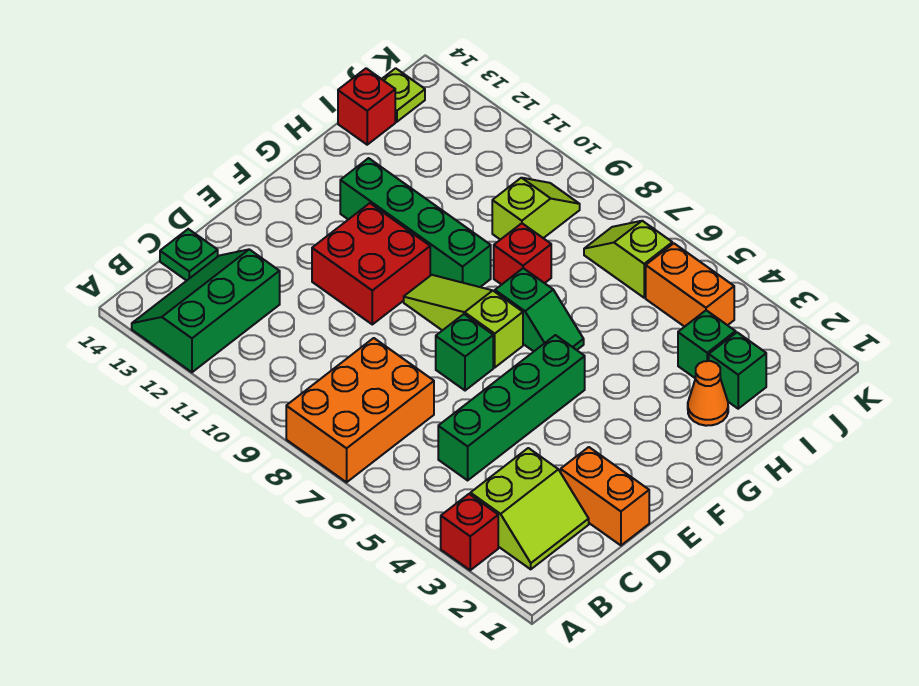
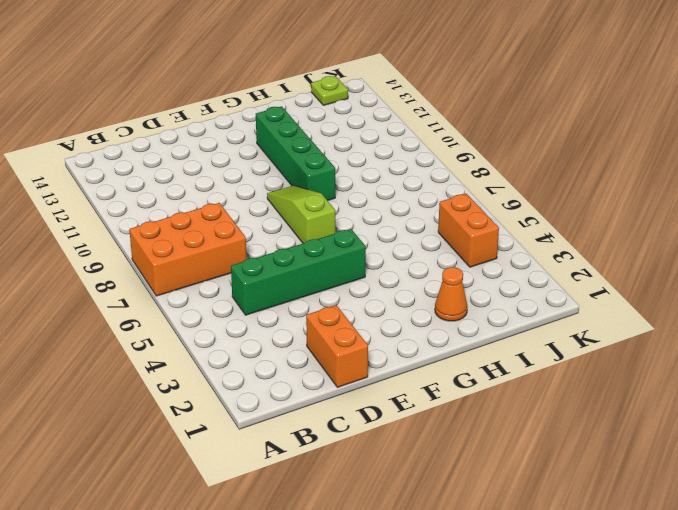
none -> red 1x1 brick [441,494,498,570]
none -> green 2x3 slope [132,249,280,372]
none -> lime 2x2 slope [470,448,589,569]

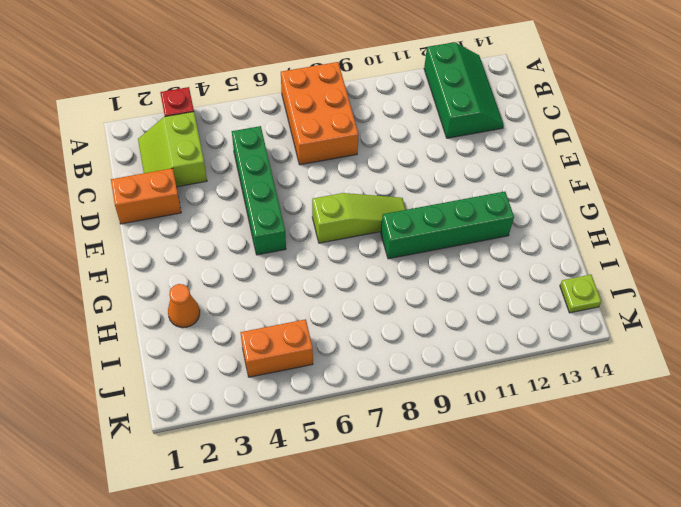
none -> green 1x1 plate [160,229,218,281]
none -> green 1x1 brick [436,314,493,391]
none -> red 2x2 brick [312,203,430,324]

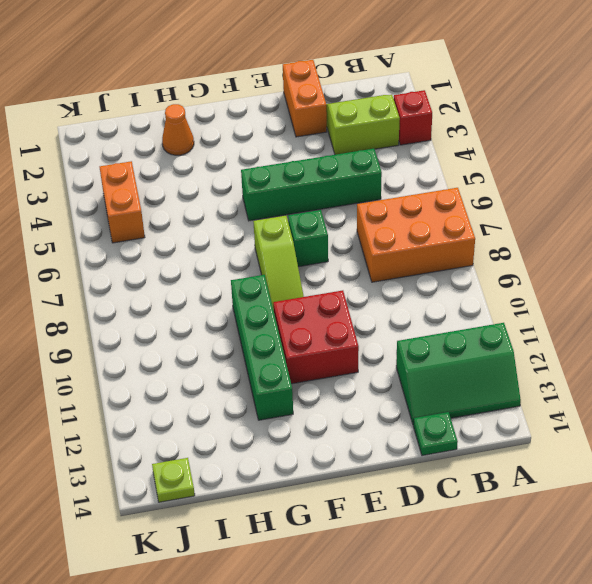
none -> green 1x2 slope [495,268,584,351]
none -> red 1x1 brick [494,223,551,285]
none -> green 1x1 brick [709,332,766,409]

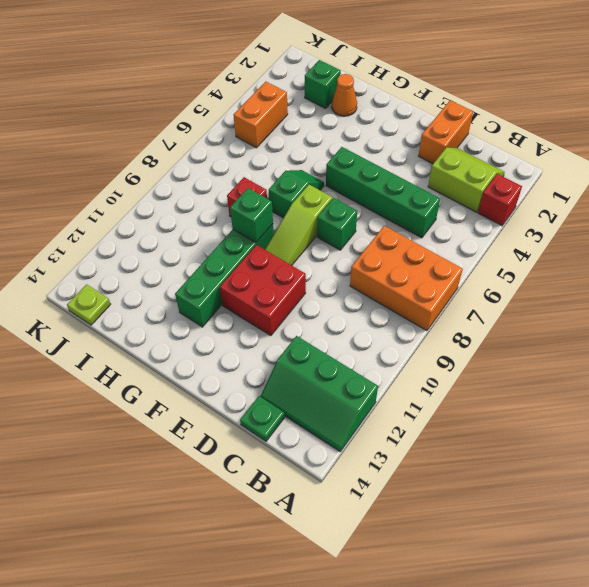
green 1x1 brick [230,188,273,243] -> green 1x1 brick moved to [678,310,736,379]
none -> lime 1x2 slope [492,178,580,240]
none -> red 1x1 brick [338,68,395,145]
none -> lime 1x2 slope [584,221,672,298]

